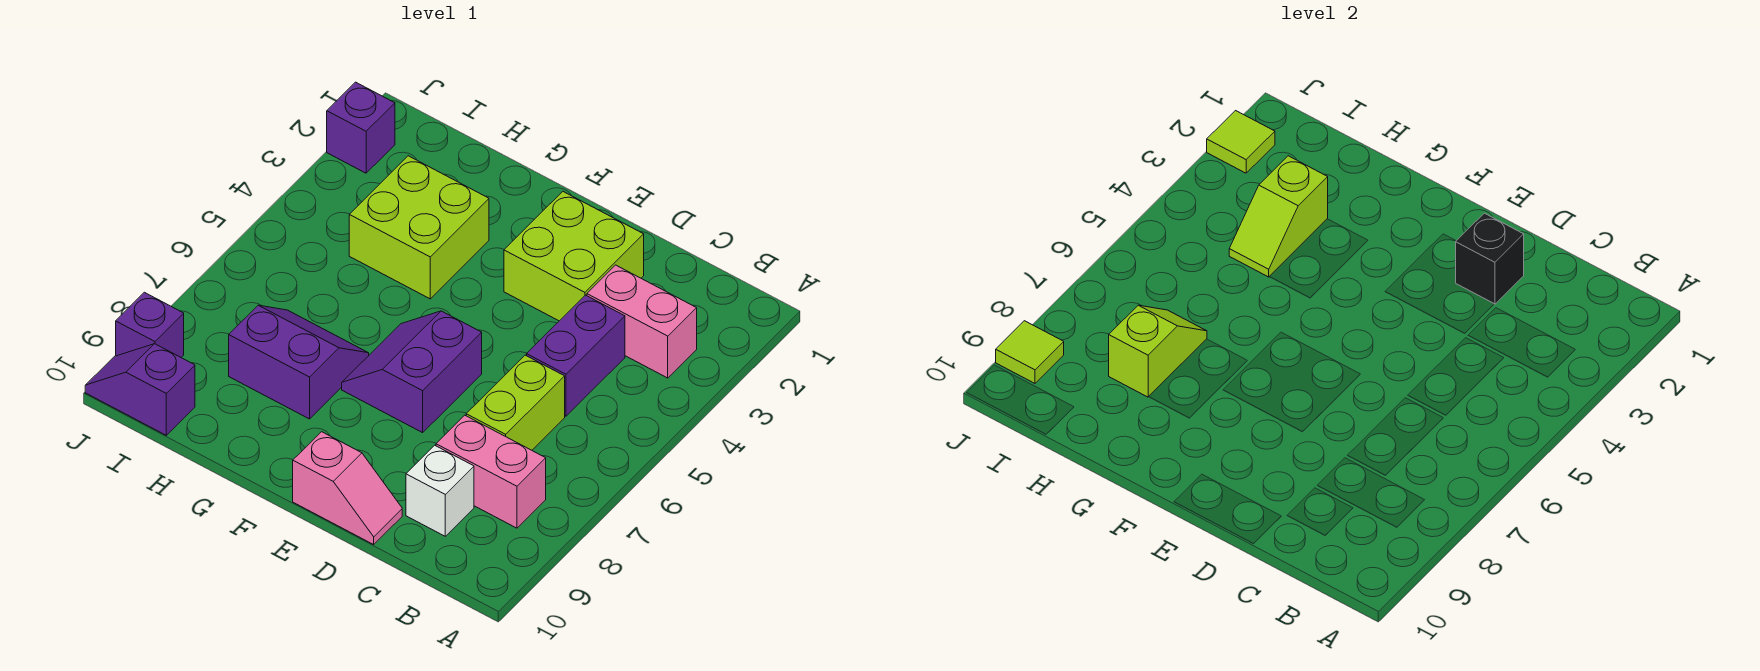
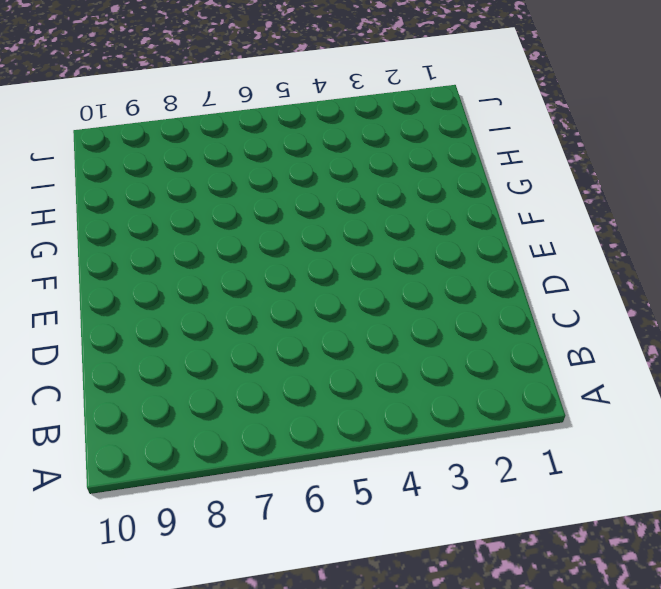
none -> pink 1x2 brick [587,265,697,378]
none -> pink 1x2 brick [436,415,546,528]
none -> purple 1x2 brick [527,295,625,416]

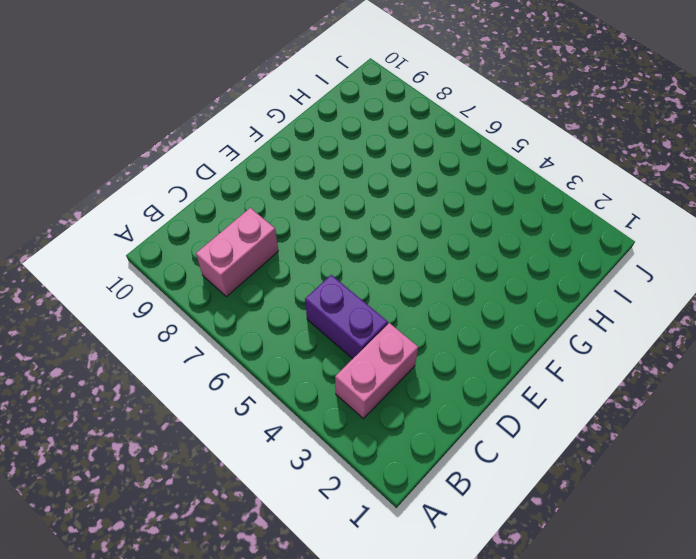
none -> lime 1x2 brick [466,355,565,450]
none -> white 1x1 brick [406,445,474,536]
none -> lime 2x2 brick [504,192,644,321]

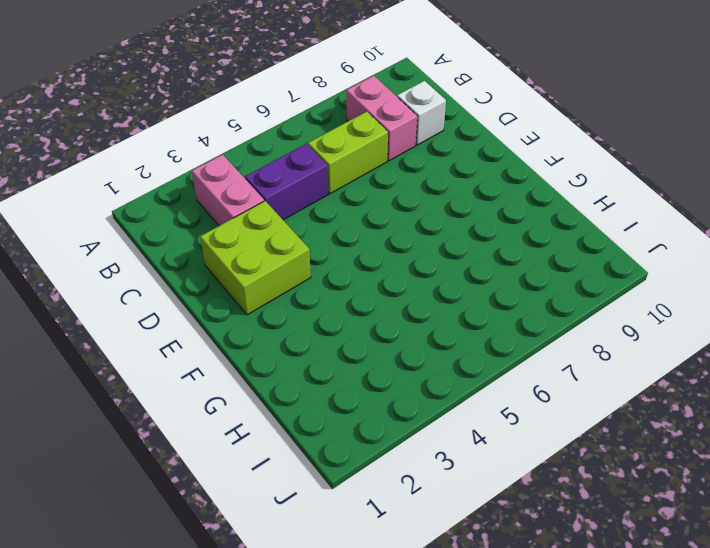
none -> pink 1x2 slope [293,432,402,544]
none -> purple 2x2 slope [342,311,482,433]
none -> lime 2x2 brick [349,156,489,299]

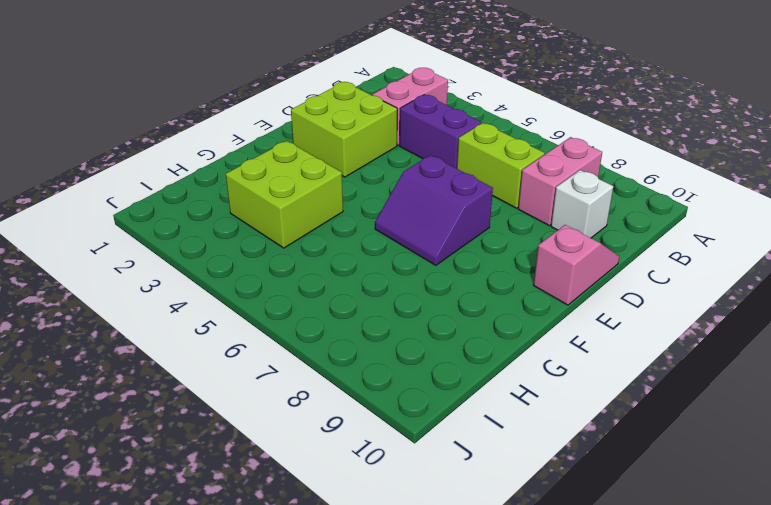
none -> purple 2x2 slope [229,305,369,419]
none -> purple 1x2 slope [85,344,195,435]
none -> purple 1x1 brick [327,82,395,173]

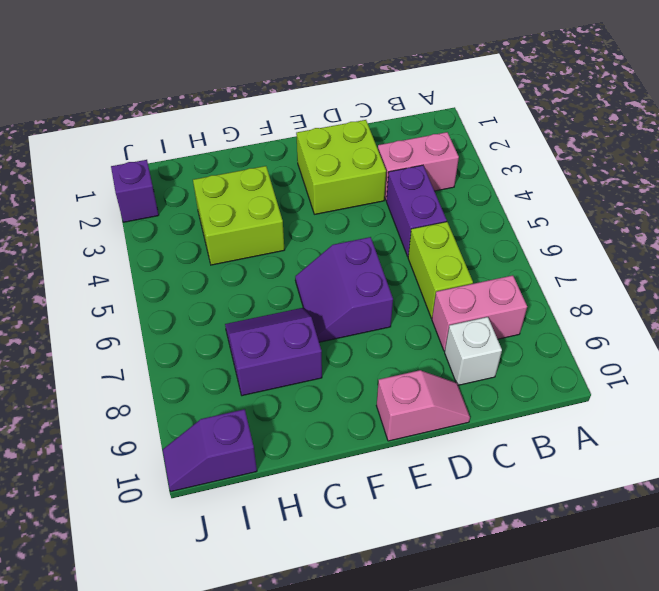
none -> purple 1x1 brick [116,292,184,357]
none -> black 1x1 brick [1456,213,1524,304]
none -> lime 1x2 slope [1229,156,1328,277]

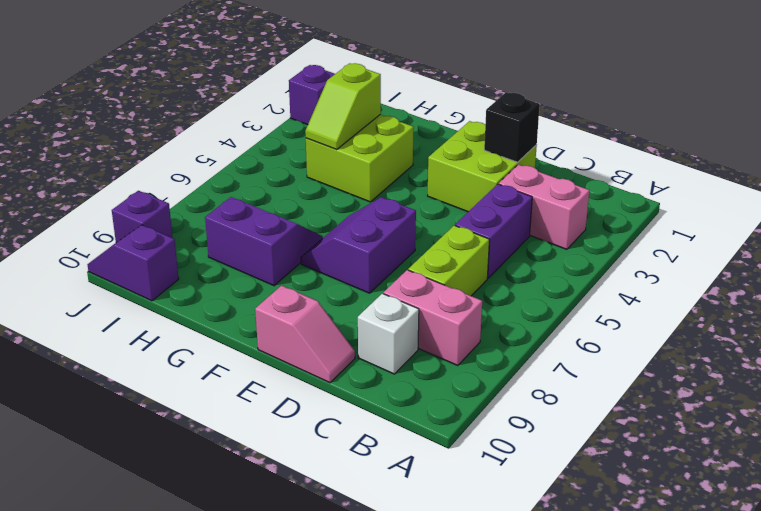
none -> lime 1x2 slope [1109,305,1207,397]
none -> lime 1x1 tile [1207,111,1275,173]
none -> lime 1x1 tile [996,321,1064,383]

